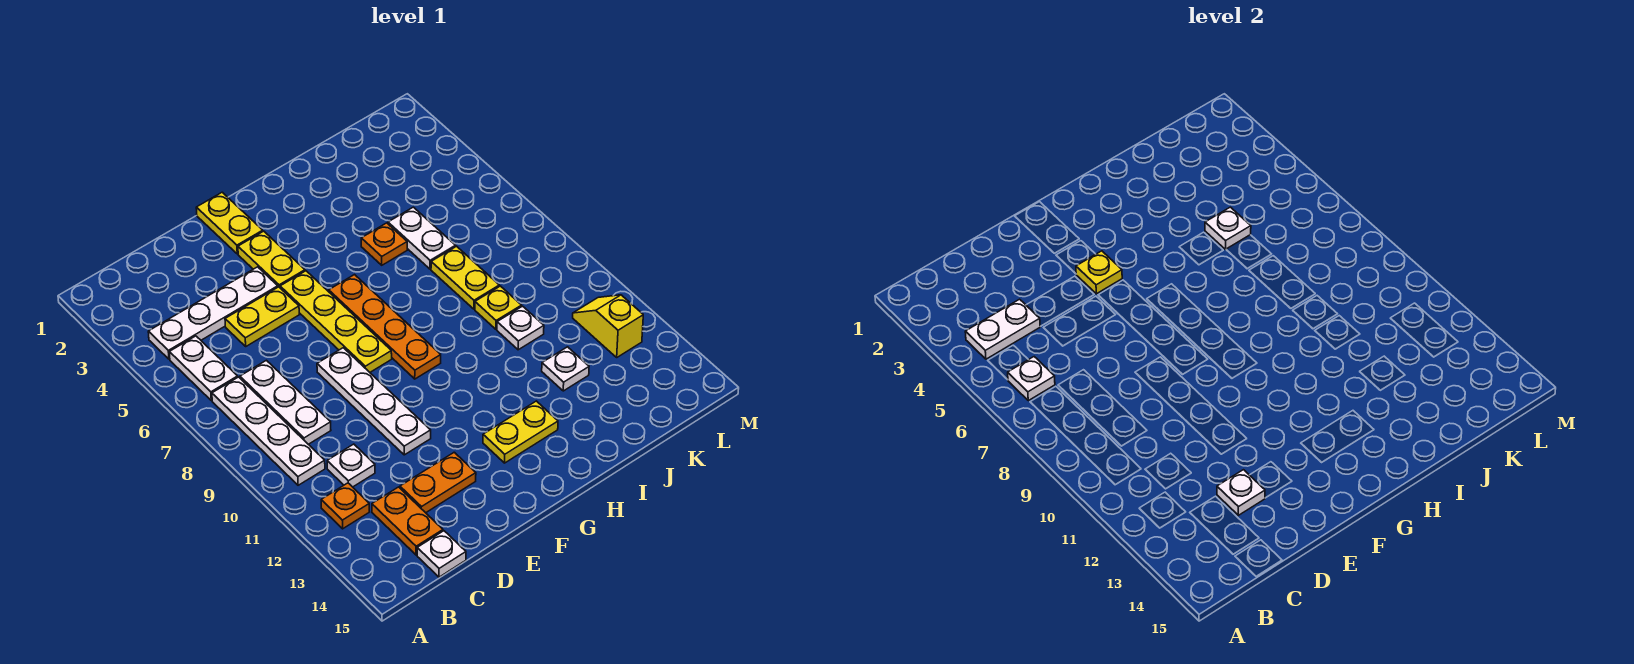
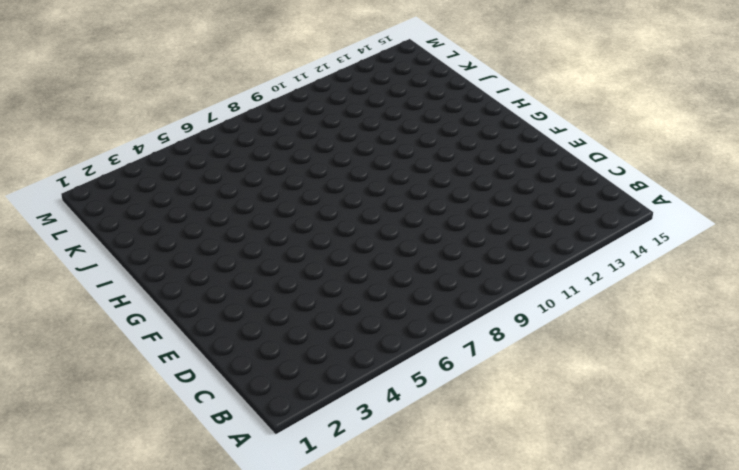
none -> white 1x4 plate [148,267,278,359]
none -> white 1x2 plate [169,336,238,401]
none -> white 1x4 plate [212,377,325,485]

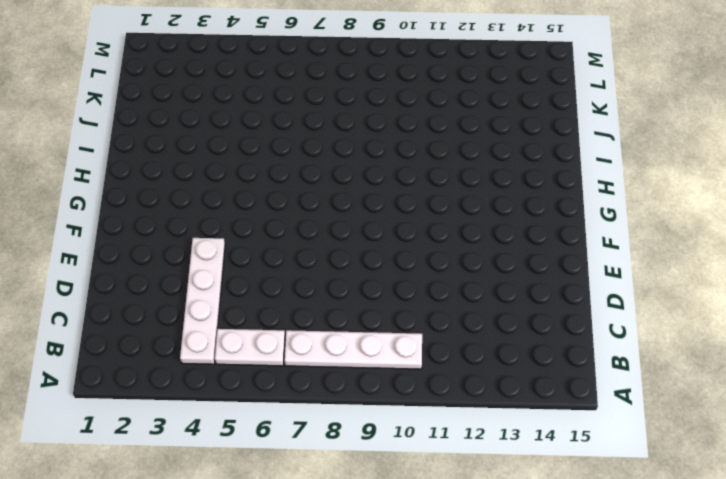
none -> orange 1x1 plate [321,483,369,529]
none -> white 1x3 plate [240,360,331,444]
none -> white 1x1 plate [327,444,375,487]

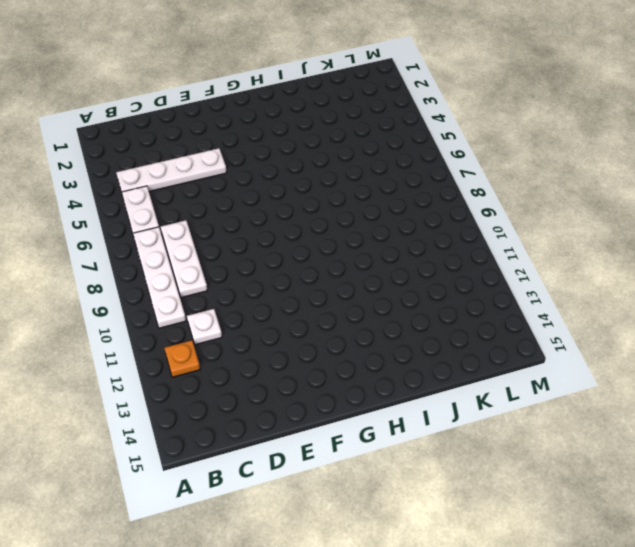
none -> orange 1x2 plate [372,487,443,555]
none -> white 1x1 plate [417,531,466,577]
none -> yellow 1x2 plate [225,287,299,346]

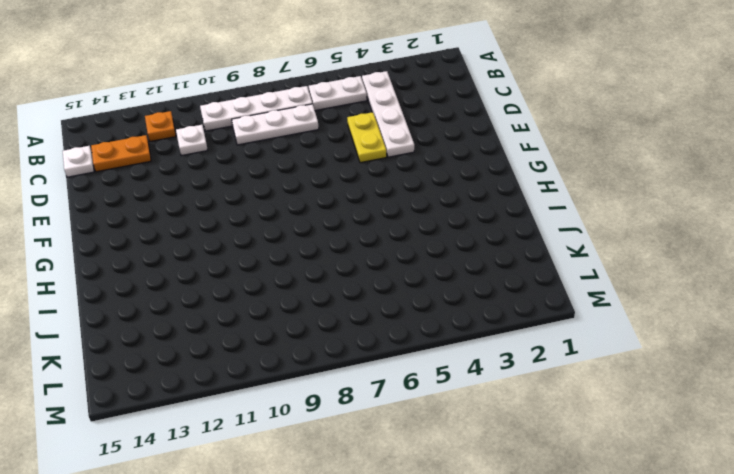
none -> orange 1x2 plate [400,452,476,513]
none -> white 1x4 plate [317,348,431,455]
none -> yellow 1x2 plate [196,192,263,254]

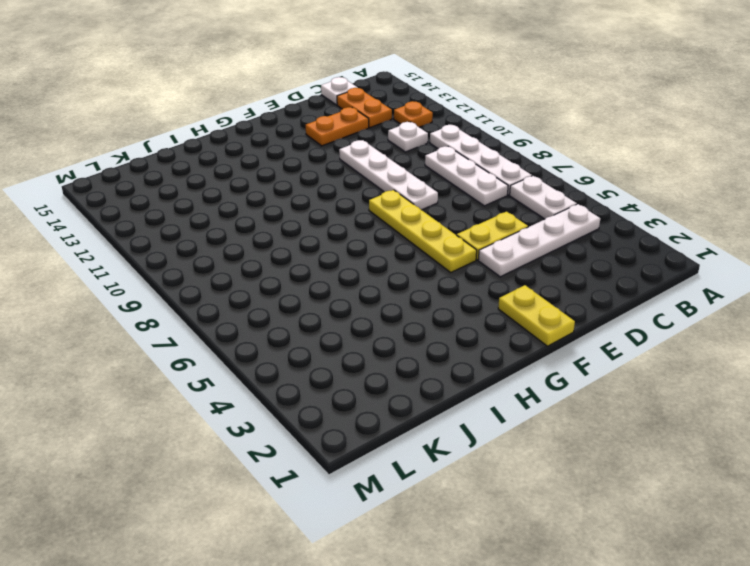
none -> yellow 1x2 plate [238,231,305,287]
none -> orange 1x4 plate [329,275,441,379]
none -> yellow 1x2 plate [483,401,558,463]

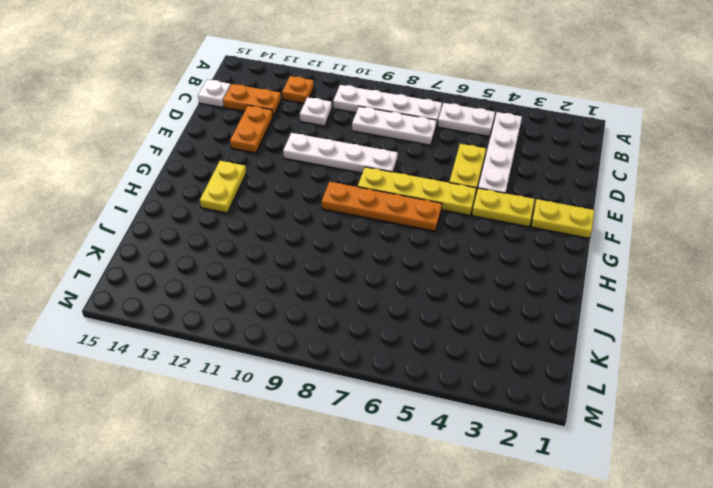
none -> orange 1x1 plate [361,223,407,265]
none -> white 1x2 plate [388,207,456,269]
none -> yellow 1x2 plate [431,246,499,309]

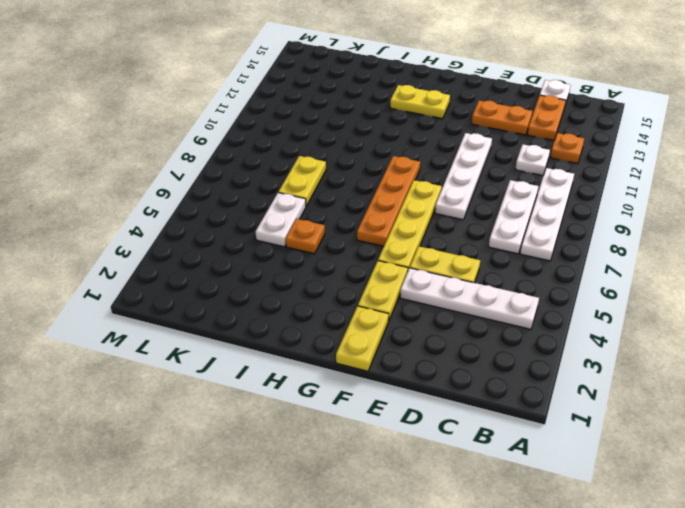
none -> white 1x2 plate [169,336,238,401]
none -> yellow 1x1 plate [475,286,522,329]
none -> white 1x1 plate [497,306,544,350]

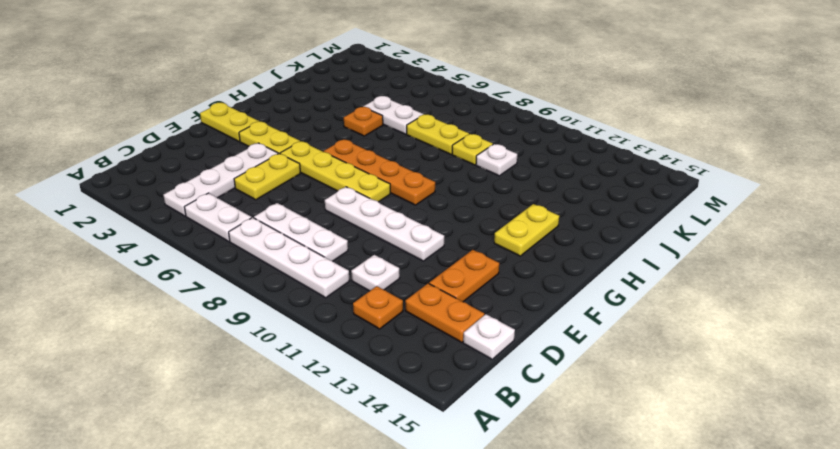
none -> white 1x1 plate [542,347,589,391]
none -> yellow 1x2 slope [573,295,643,357]
none -> white 1x2 plate [965,299,1040,359]

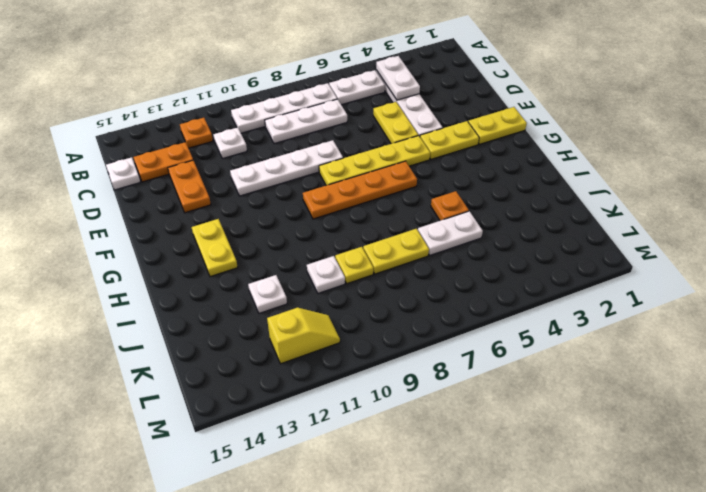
none -> white 1x1 plate [1008,357,1055,401]
none -> white 1x1 plate [1217,470,1265,515]
none -> yellow 1x1 plate [1076,251,1122,294]

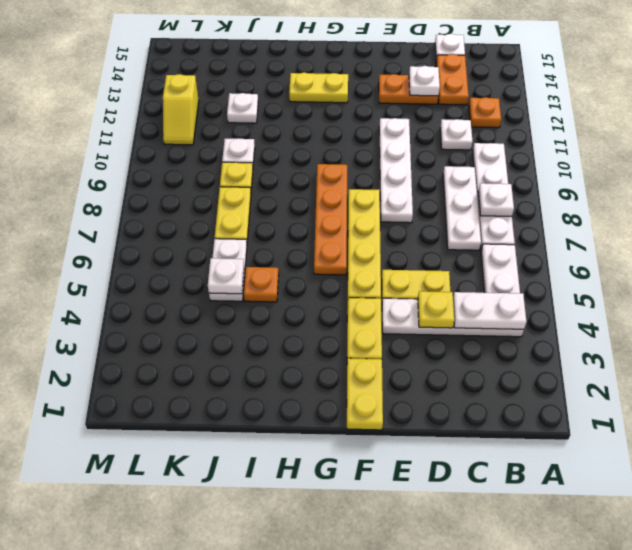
white 1x1 plate [478,183,514,216] -> white 1x1 plate moved to [1008,357,1055,401]
yellow 1x1 plate [418,291,454,328] -> yellow 1x1 plate moved to [1076,251,1122,294]

